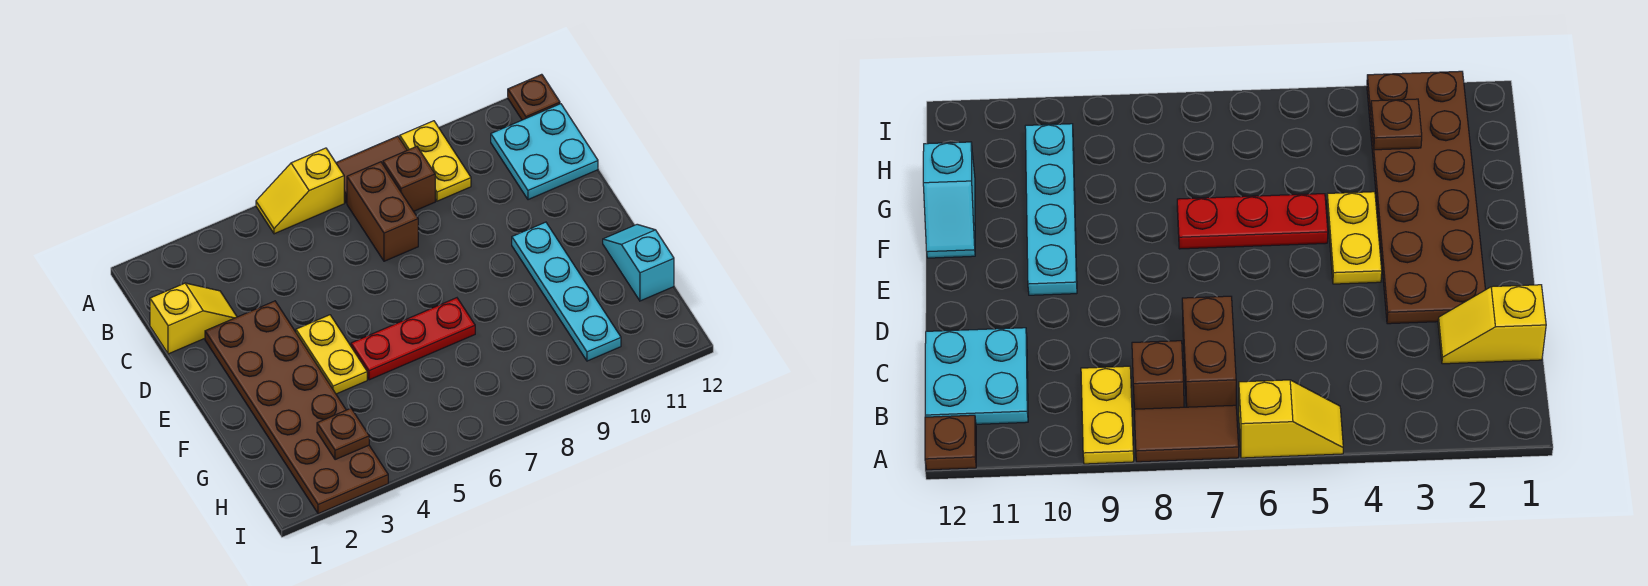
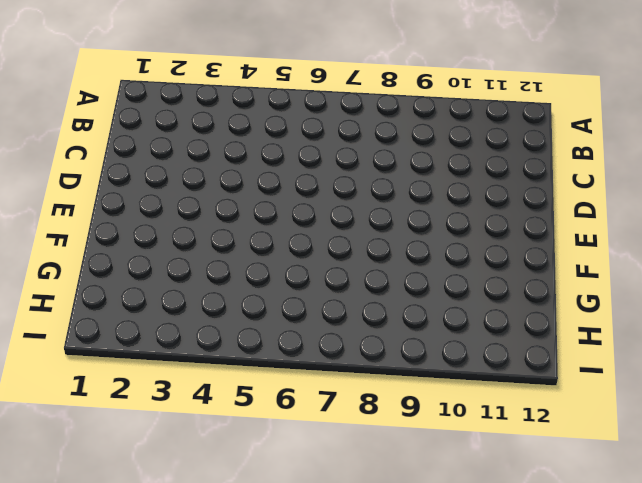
none -> yellow 1x2 slope [256,148,344,234]
none -> brown 1x2 tile [336,136,407,203]
none -> yellow 1x2 plate [400,121,471,201]

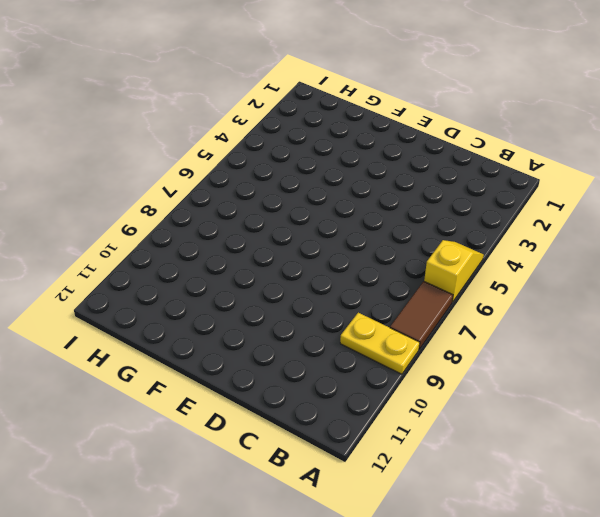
none -> brown 1x1 plate [508,74,560,120]
none -> brown 1x2 brick [347,162,418,261]
none -> brown 1x1 brick [383,146,435,211]

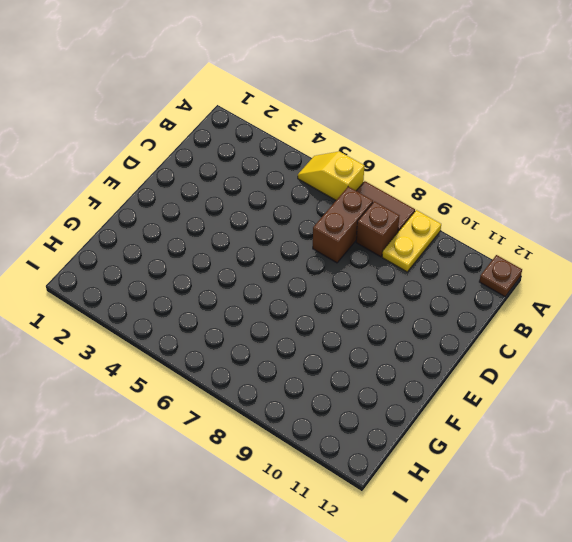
none -> cyan 2x2 plate [491,104,598,200]
none -> yellow 1x2 slope [150,283,237,354]
none -> brown 2x6 plate [205,301,388,514]

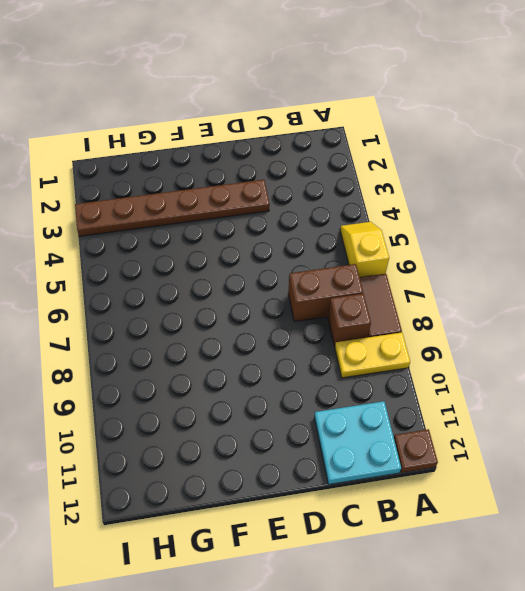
brown 1x6 plate [75,180,270,236] -> brown 2x6 plate [205,301,388,514]
none -> yellow 1x2 slope [150,283,237,354]
none -> yellow 1x2 plate [296,315,367,394]
none -> cyan 1x4 plate [512,222,621,361]

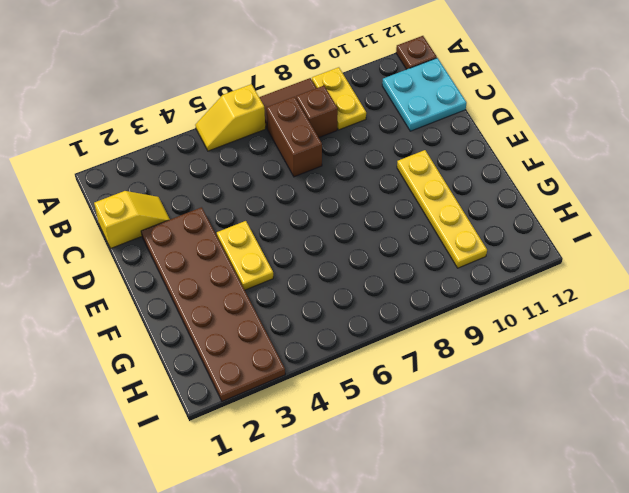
yellow 1x4 plate [397,150,487,268] -> cyan 1x4 plate [512,222,621,361]
none -> red 1x3 plate [351,298,475,380]
none -> cyan 1x2 slope [603,224,674,301]
none -> brown 1x1 plate [317,408,369,460]

